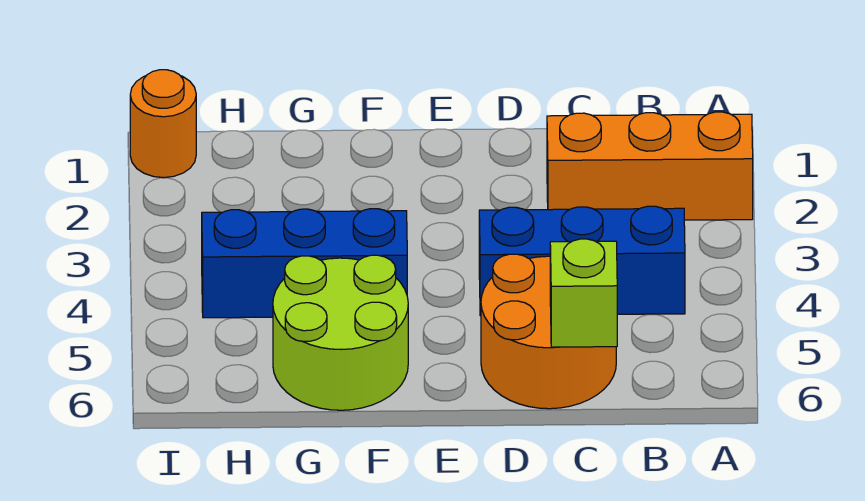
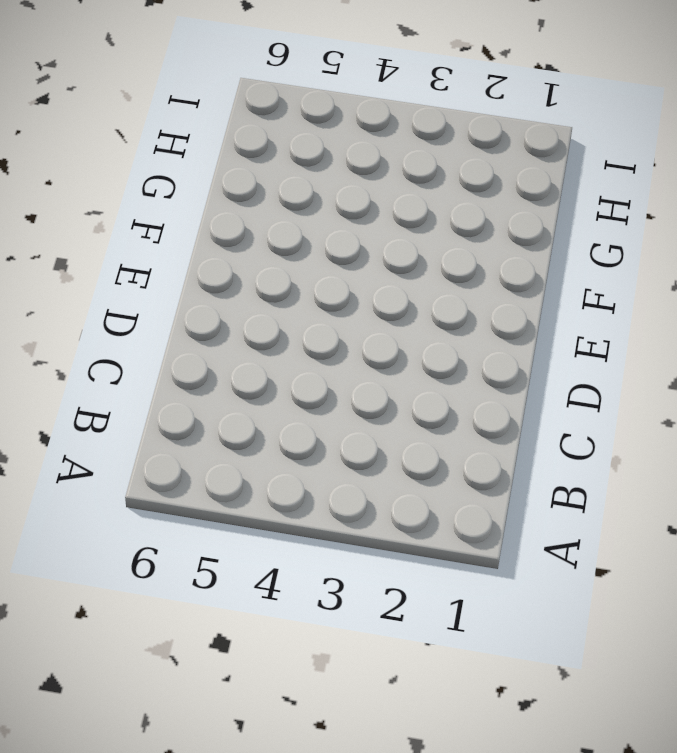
none -> orange 1x3 brick [547,112,753,220]
none -> blue 1x3 brick [479,206,685,316]

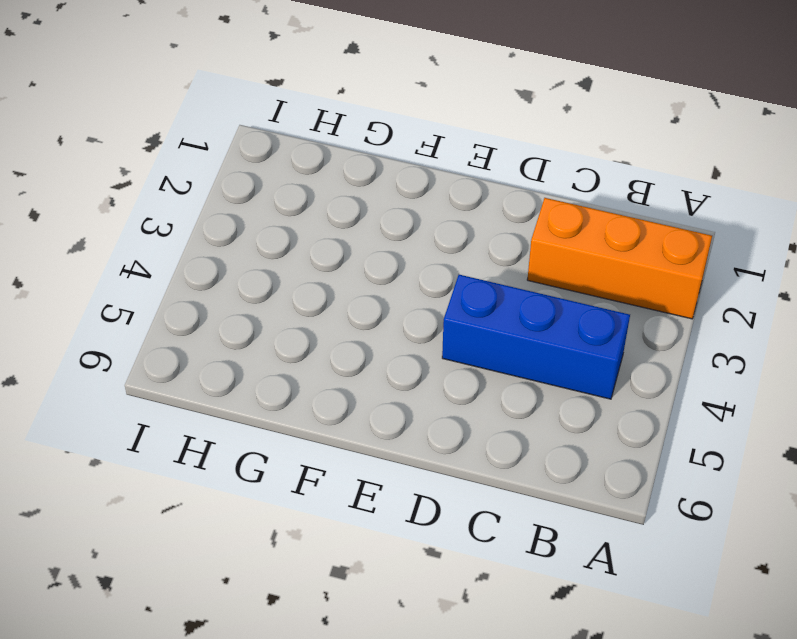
none -> orange 2x2 round brick [481,254,616,409]
none -> blue 1x3 brick [202,209,407,318]

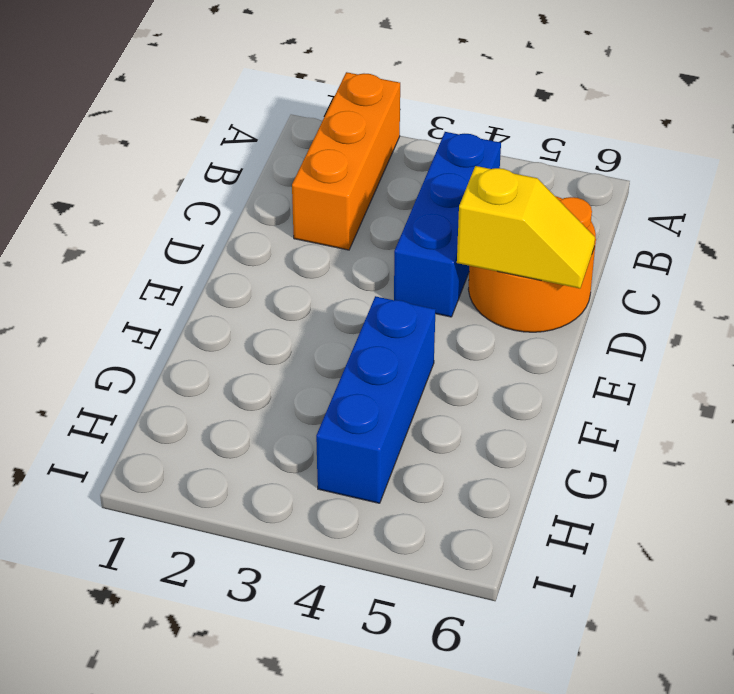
yellow 1x2 slope [457,166,595,288] -> none
none -> lime 2x2 round brick [273,255,408,410]
none -> orange 1x1 round brick [130,70,196,178]

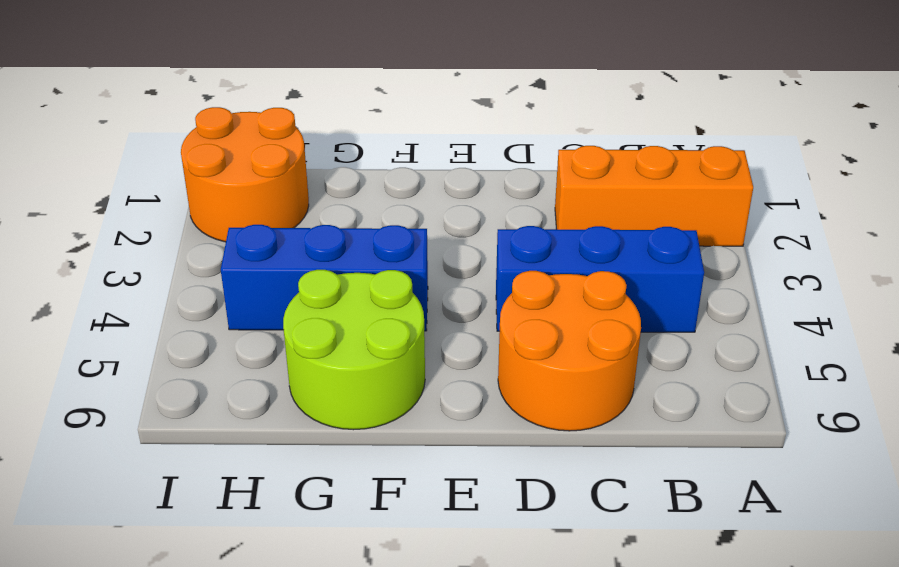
orange 2x2 round brick [181,107,309,242] -> orange 1x1 round brick [130,70,196,178]
none -> lime 1x1 brick [550,239,617,347]

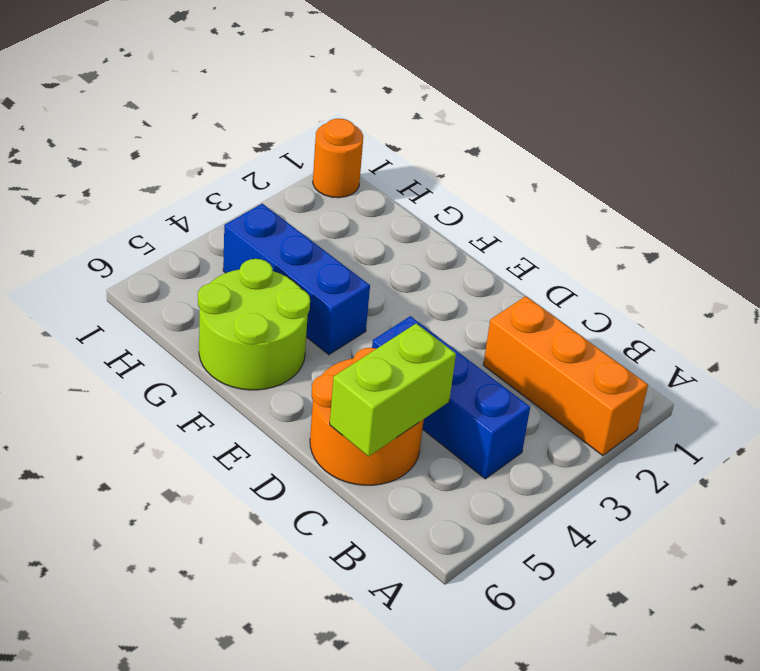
lime 1x2 brick [330,323,456,456] -> lime 1x1 brick [550,239,617,347]

